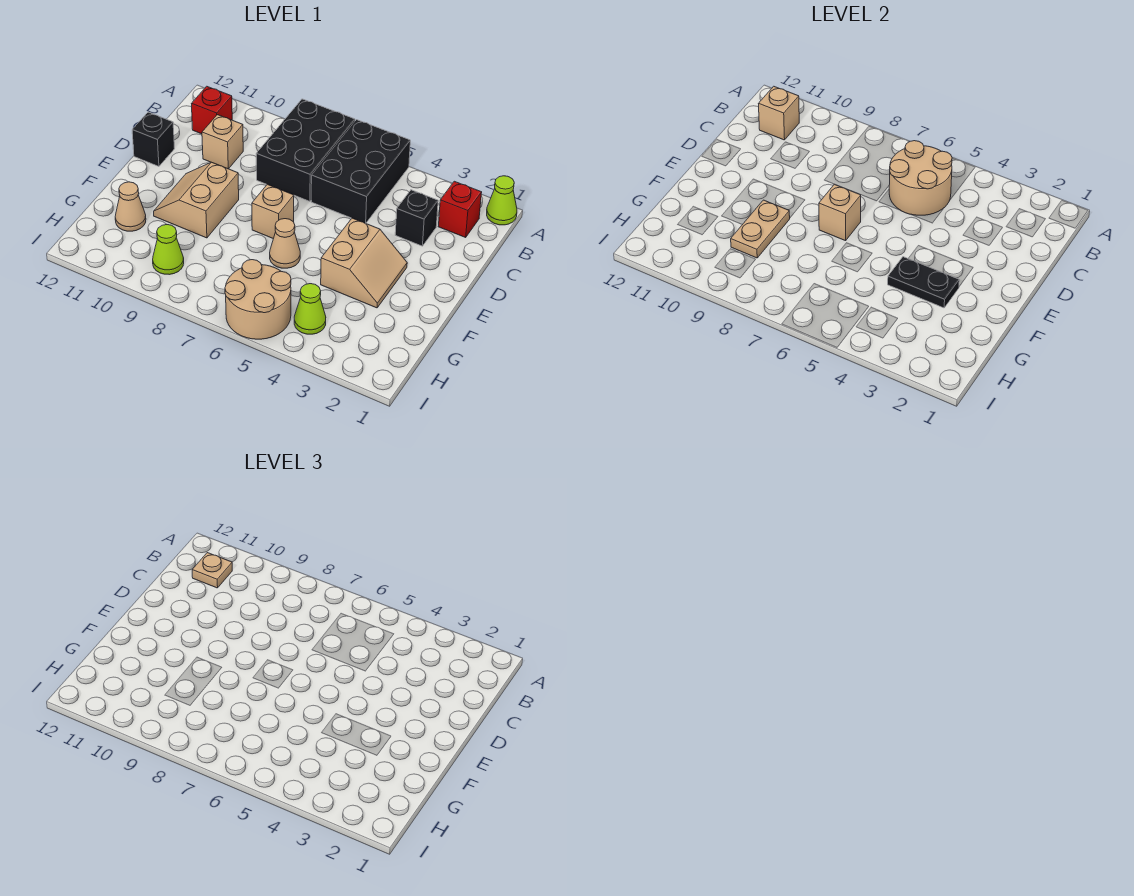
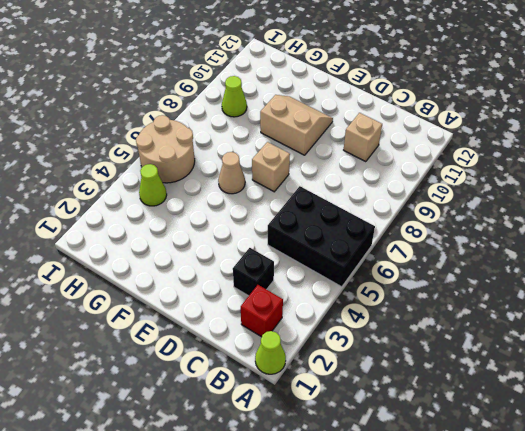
none -> black 2x3 brick [256,99,355,201]
none -> red 1x1 brick [191,86,232,134]
none -> black 1x1 brick [132,112,174,166]

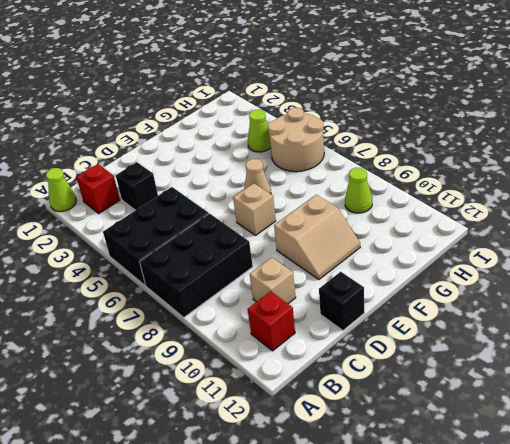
none -> tan 2x2 slope [321,218,407,308]
none -> tan 1x1 cone [115,182,146,231]
none -> tan 2x2 round brick [889,141,952,215]

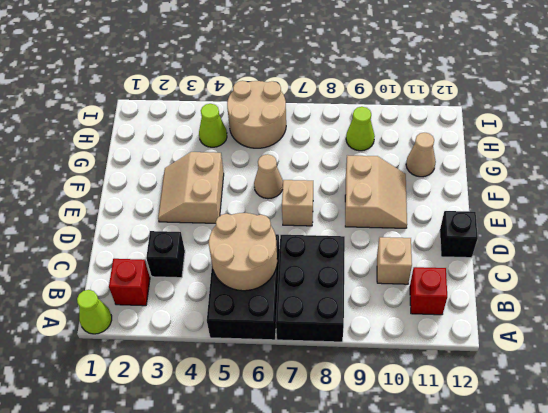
none -> tan 1x1 brick [758,86,799,140]
none -> tan 1x1 brick [819,184,861,241]
none -> black 1x2 plate [888,257,959,308]

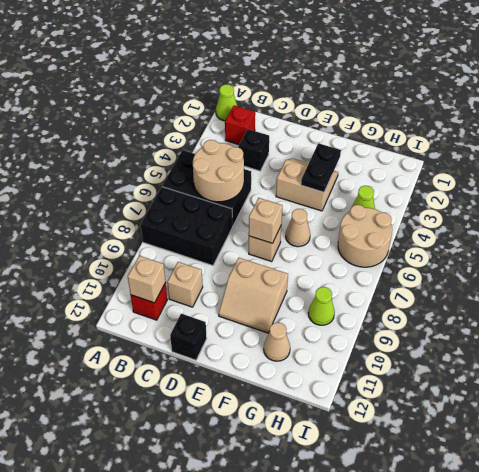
none -> tan 1x2 plate [731,200,790,258]
none -> tan 1x1 plate [192,553,232,588]

